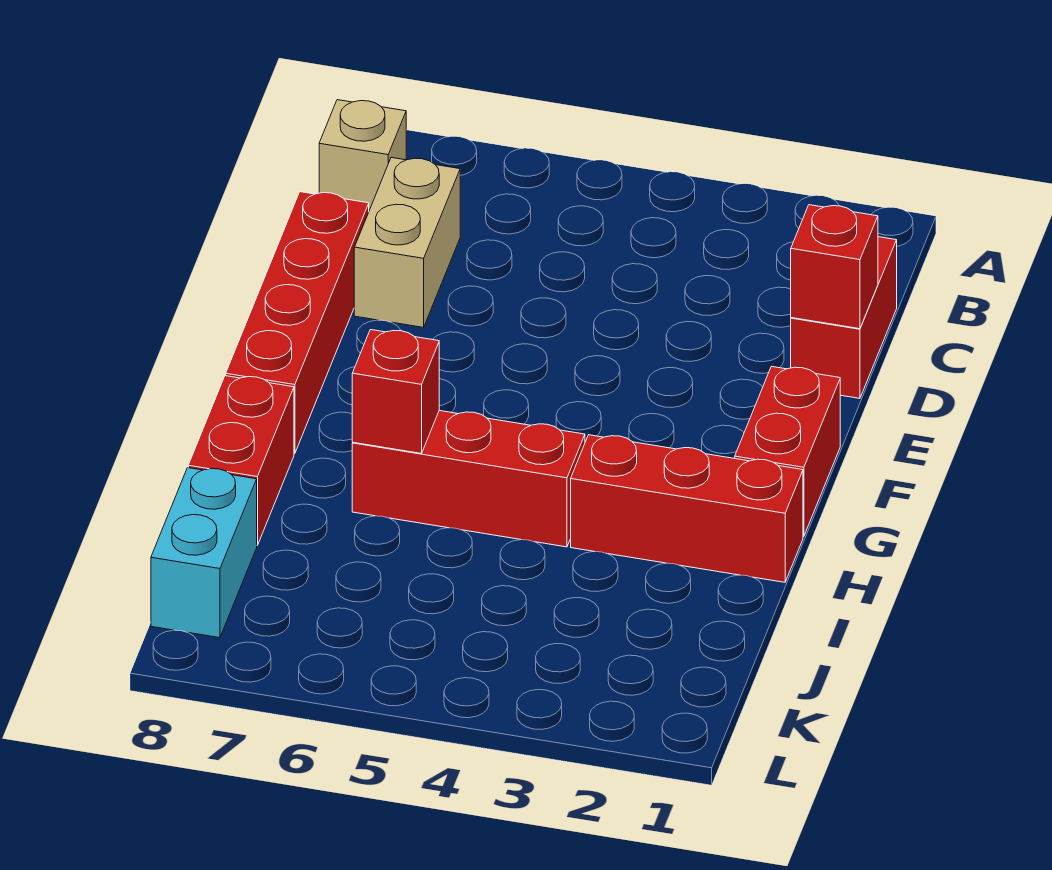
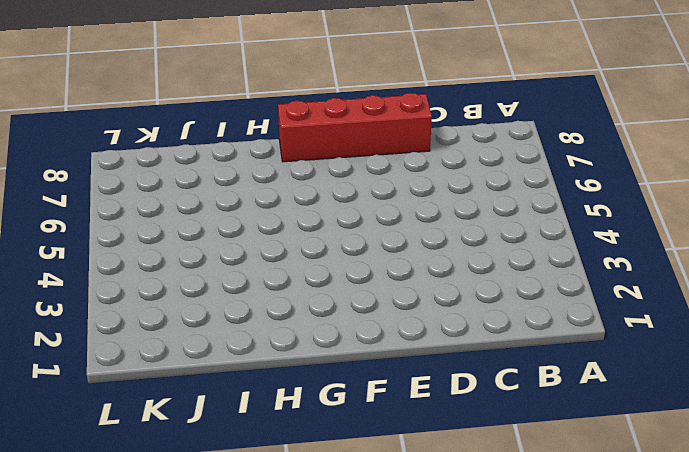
none -> tan 1x1 brick [319,100,406,210]
none -> red 1x2 brick [791,237,897,398]

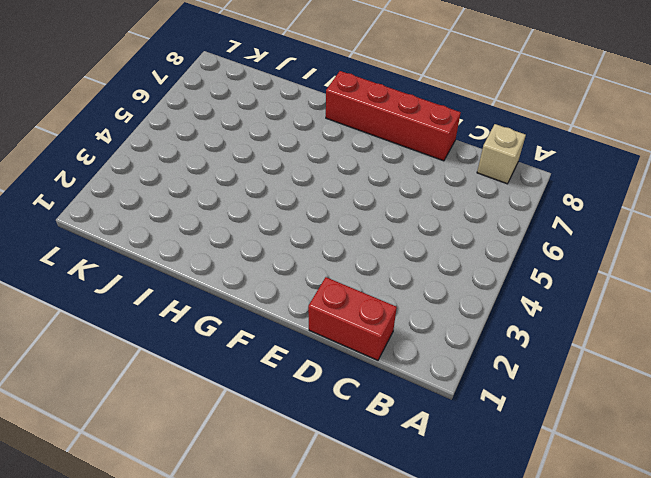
none -> tan 1x2 brick [354,158,460,327]
none -> red 1x2 brick [735,366,840,536]

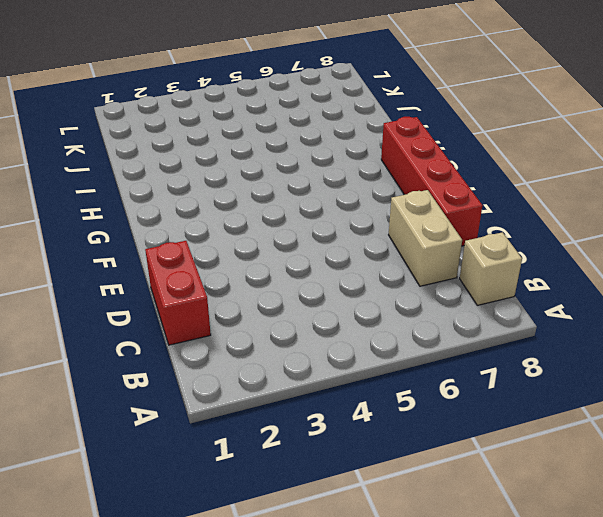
none -> red 1x2 brick [735,366,840,536]
none -> red 1x3 brick [571,435,803,582]

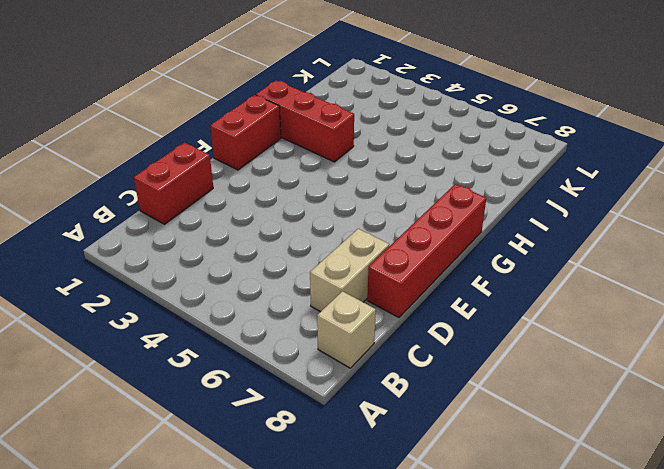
none -> red 1x3 brick [352,411,585,547]
none -> red 1x2 brick [188,376,294,545]

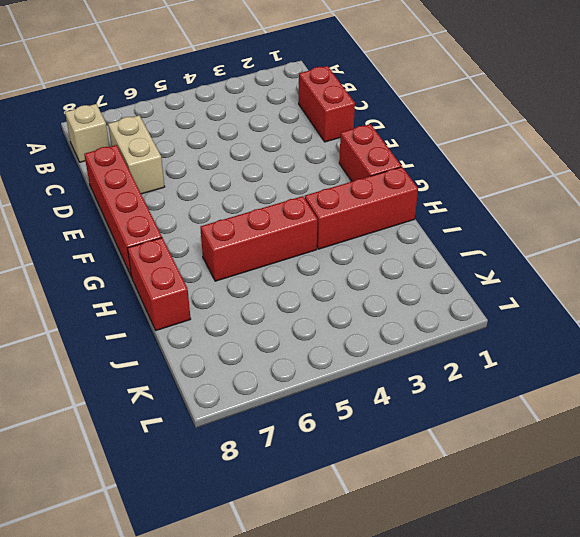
none -> cyan 1x2 brick [151,468,257,638]
none -> red 1x1 brick [791,205,878,329]

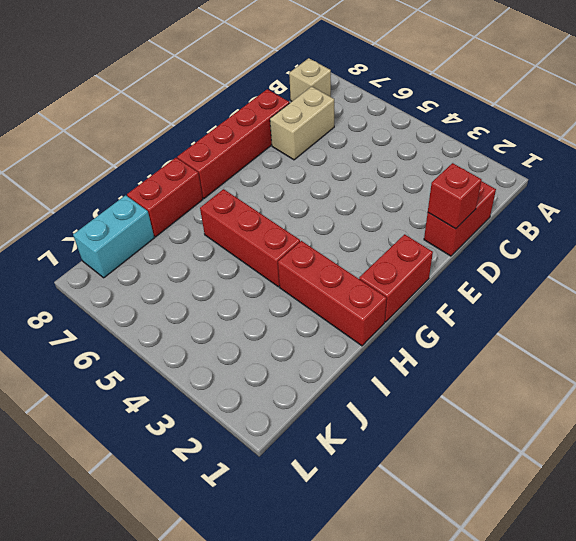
none -> red 1x1 brick [352,330,439,453]

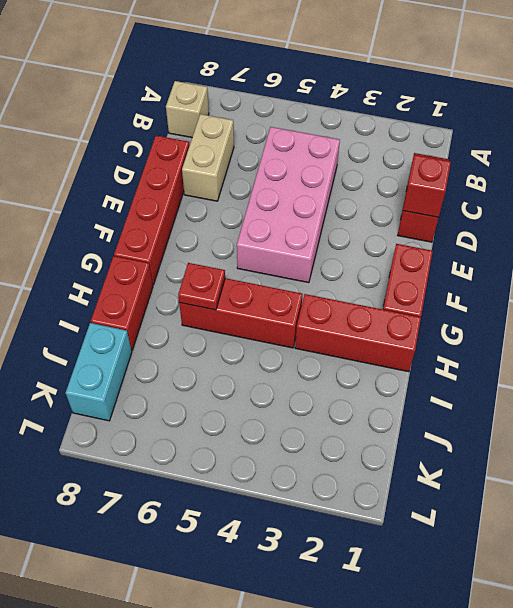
pink 2x4 brick [237,127,340,283] -> none
red 1x1 plate [178,263,225,310] -> red 1x1 brick [352,330,439,453]

